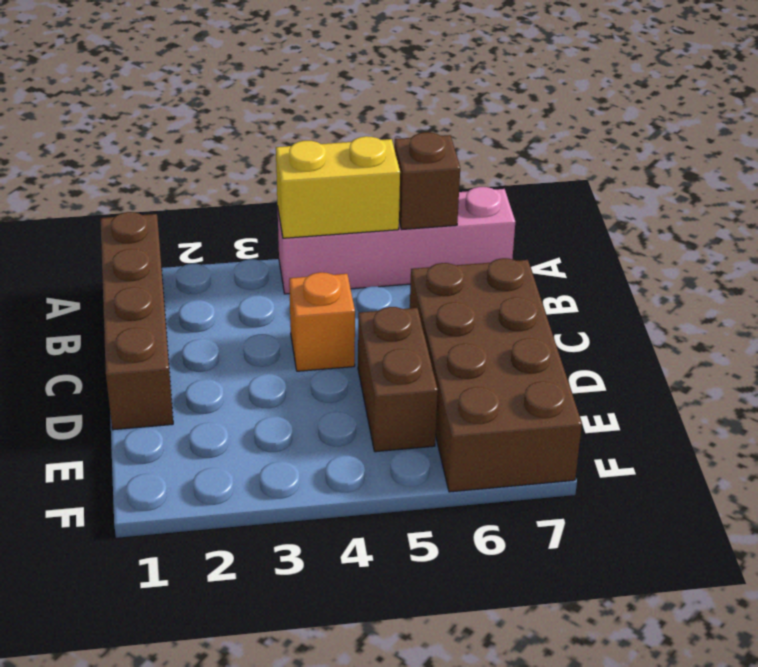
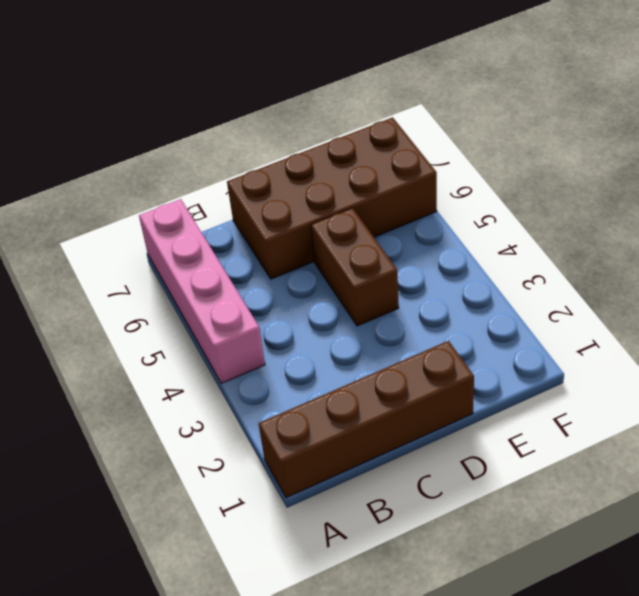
brown 1x2 brick [311,208,399,326] -> brown 1x2 brick turned to [358,307,438,452]
none -> orange 1x1 brick [289,272,355,371]
none -> yellow 1x2 brick [276,136,400,238]

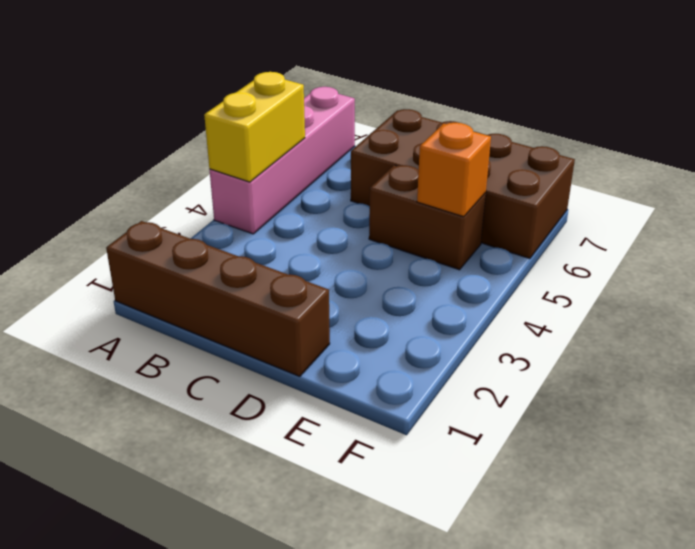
orange 1x1 brick [417,123,491,217] -> orange 1x1 brick moved to [289,272,355,371]
none -> brown 1x1 brick [394,132,460,229]

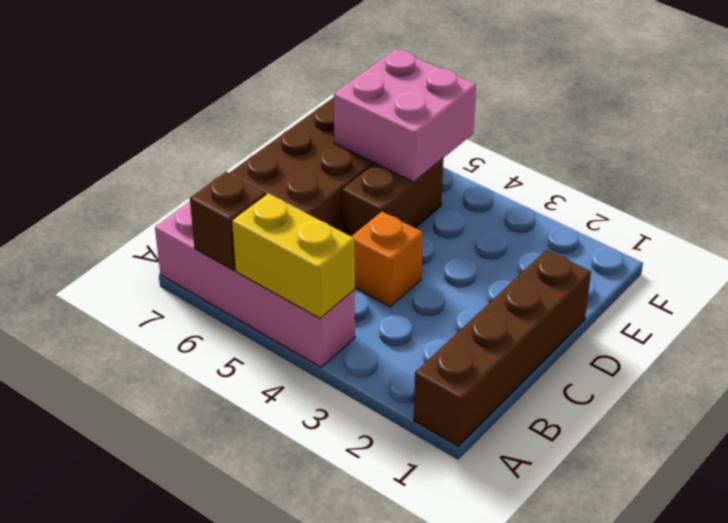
pink 2x2 brick [334,49,476,182] -> none

